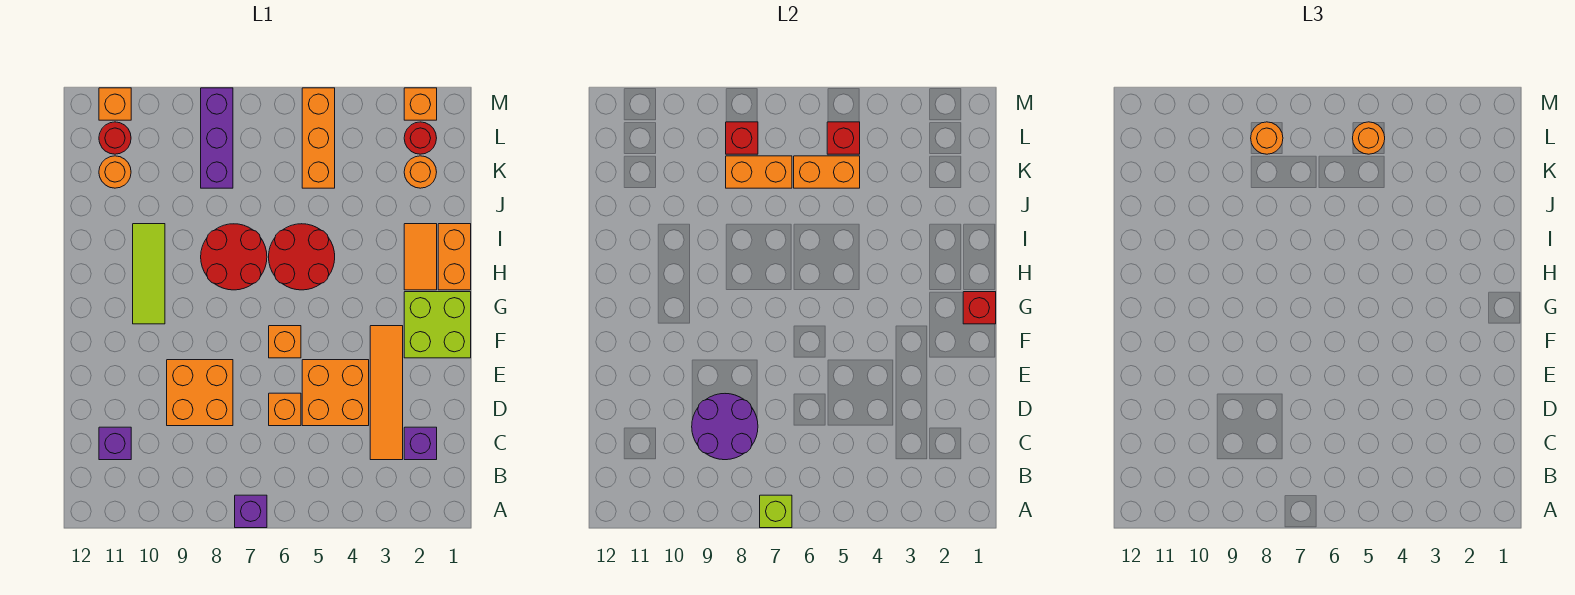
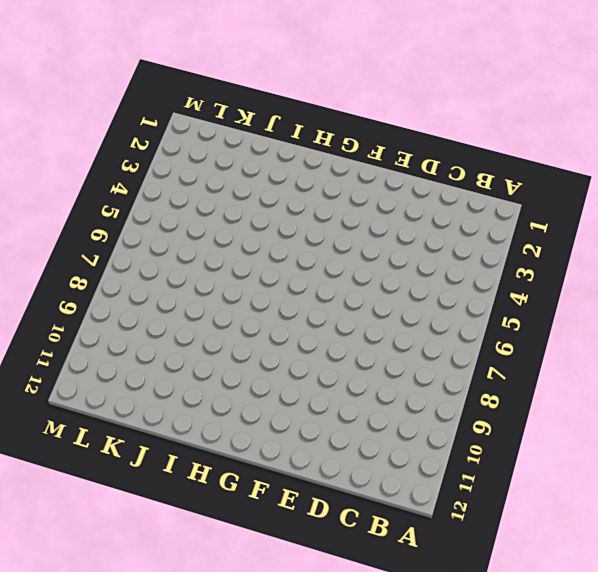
none -> purple 1x1 brick [235,495,267,528]
none -> purple 1x1 brick [404,427,437,460]
none -> orange 1x4 tile [370,326,403,460]
none -> purple 1x1 brick [99,427,131,460]

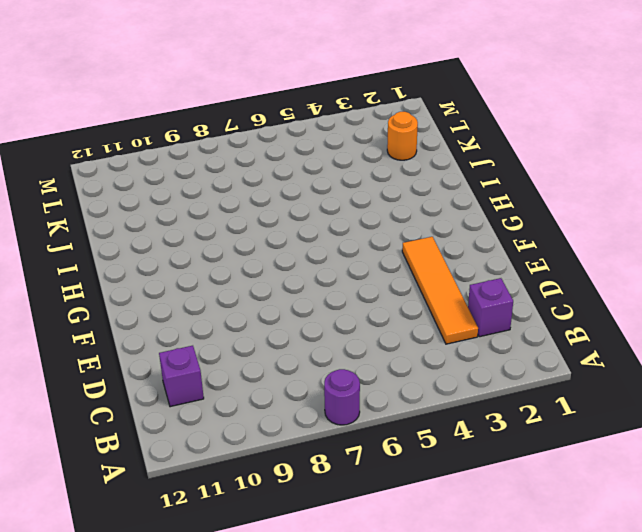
purple 1x1 round brick [324,369,360,425] -> purple 1x1 brick [235,495,267,528]
none -> orange 2x2 brick [302,360,369,426]
none -> orange 1x1 brick [269,393,301,426]
none -> orange 2x2 brick [167,360,233,426]
none -> lime 2x2 brick [404,292,471,358]

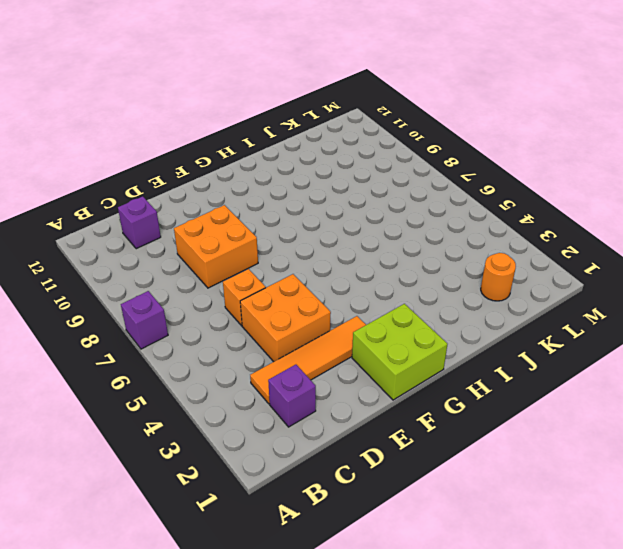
none -> orange 1x1 brick [269,326,301,358]
none -> lime 1x3 tile [133,224,165,324]
none -> orange 1x2 brick [438,224,471,290]
none -> orange 1x2 tile [404,224,437,290]

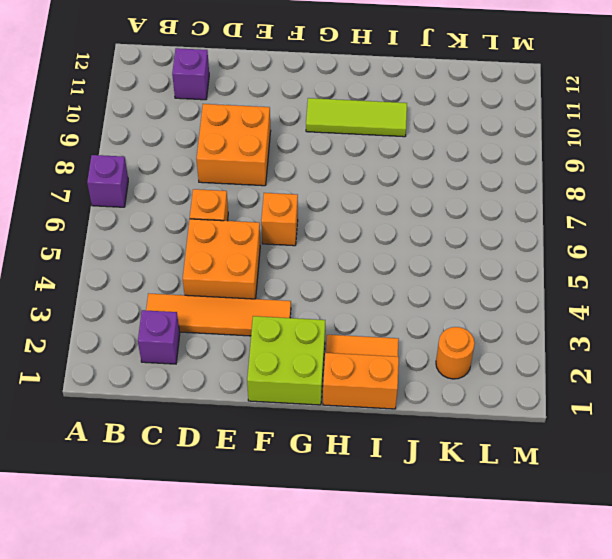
none -> red 2x2 round brick [269,224,335,290]
none -> red 2x2 round brick [201,224,267,290]
none -> orange 1x3 brick [302,88,335,188]
none -> purple 1x3 brick [201,88,233,188]

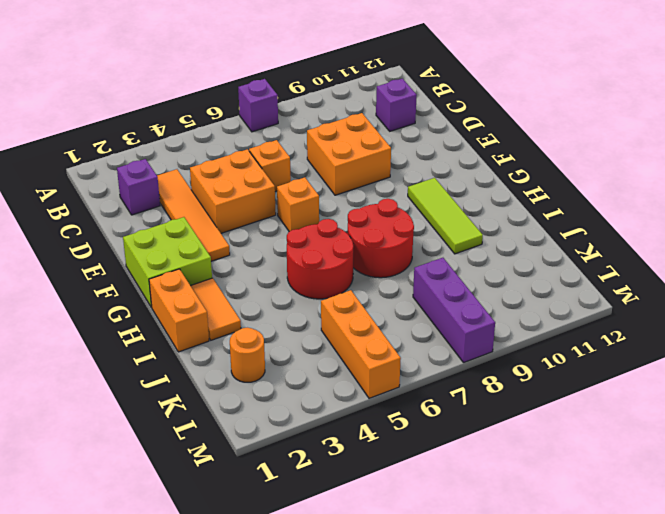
none -> orange 1x1 round brick [99,156,131,188]
none -> red 1x1 round brick [404,122,437,154]
none -> red 1x1 round brick [99,122,131,154]
none -> orange 1x1 brick [404,88,437,120]

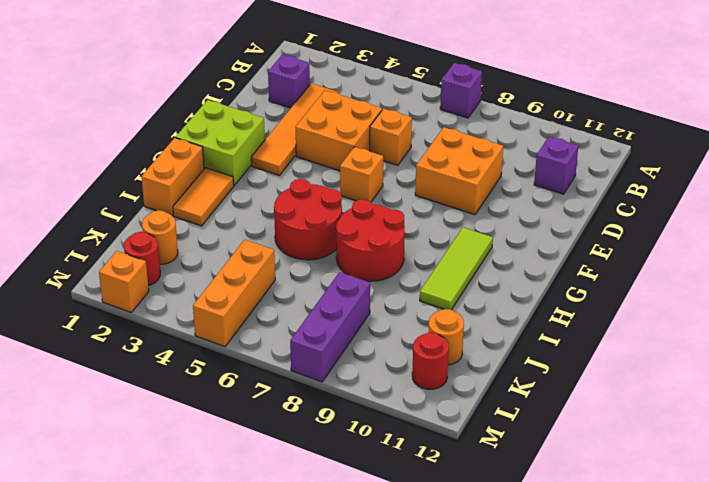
none -> orange 1x1 brick [99,88,131,120]
none -> lime 1x1 brick [760,495,792,528]
none -> purple 2x2 round brick [692,394,758,460]
none -> red 1x1 brick [963,292,996,324]

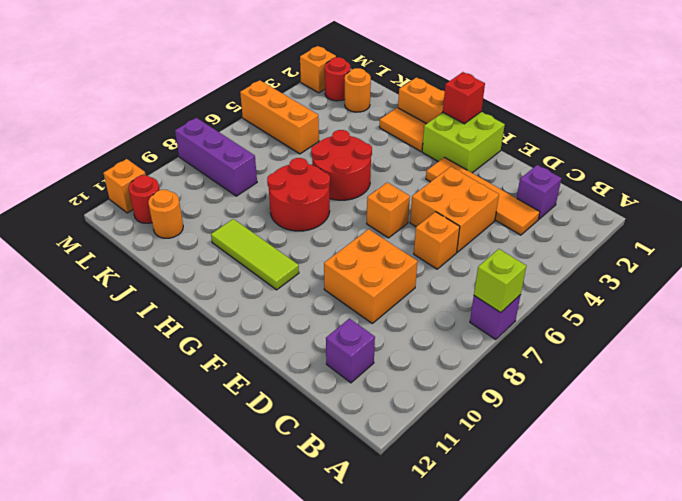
none -> purple 2x2 round brick [692,394,758,460]
none -> orange 1x2 brick [794,156,860,188]
none -> orange 1x2 brick [726,156,792,188]
none -> red 1x1 brick [827,122,860,154]

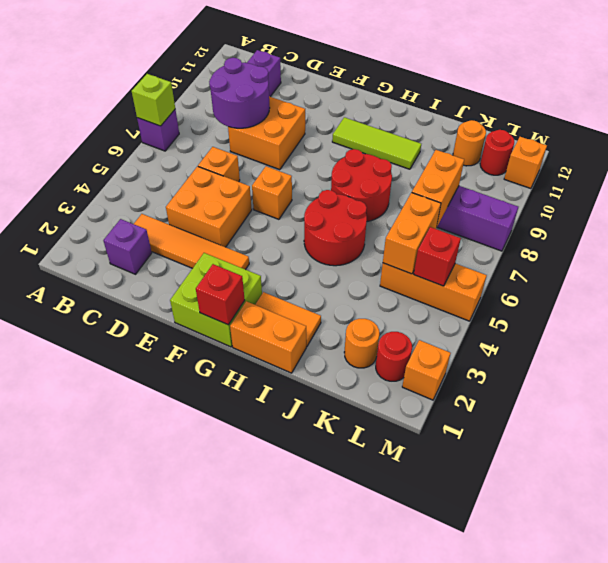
none -> red 1x1 brick [726,122,758,154]
none -> orange 1x1 round brick [1353,122,1385,154]
none -> orange 1x1 round brick [1251,122,1283,154]

